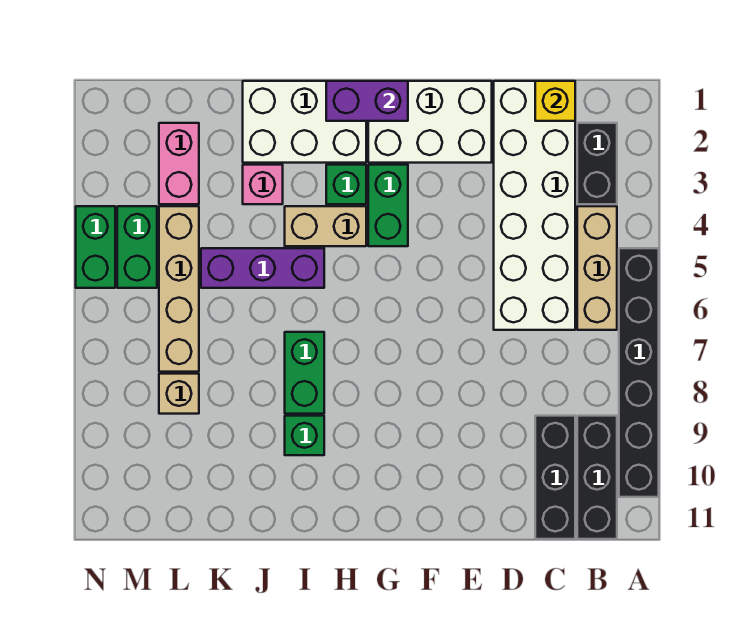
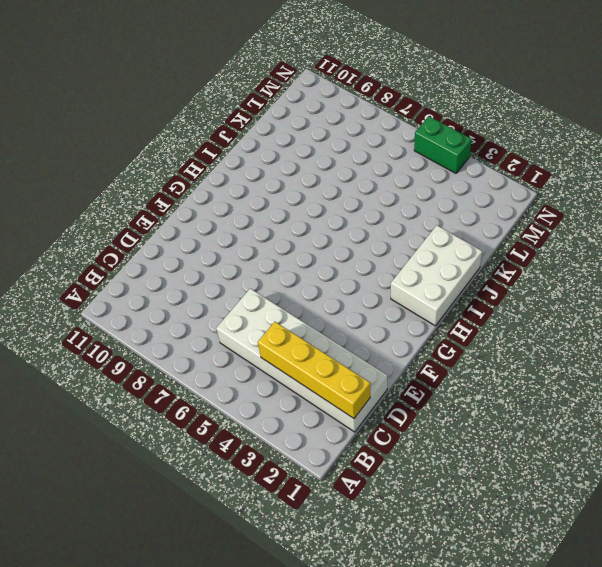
yellow 1x4 brick [258,322,370,418] -> yellow 1x1 brick [535,81,575,121]
none -> black 1x6 brick [619,248,659,497]
none -> black 1x2 brick [577,123,617,204]
none -> tan 1x3 brick [577,206,617,330]

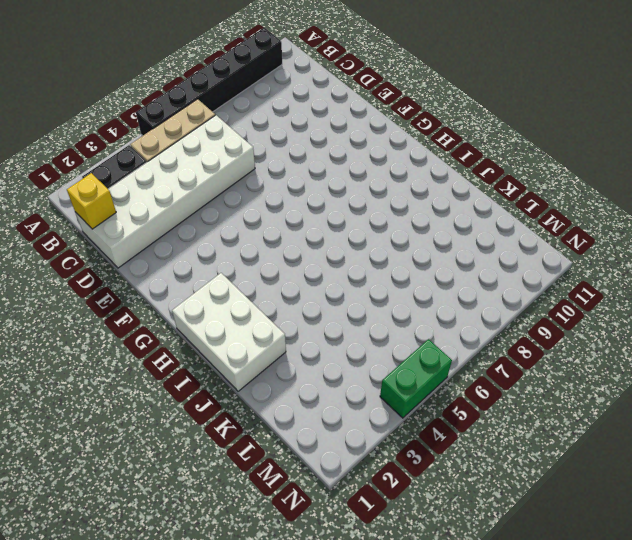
none -> black 1x3 brick [577,416,617,539]
none -> black 1x3 brick [535,416,575,539]
none -> white 2x3 brick [368,81,492,163]

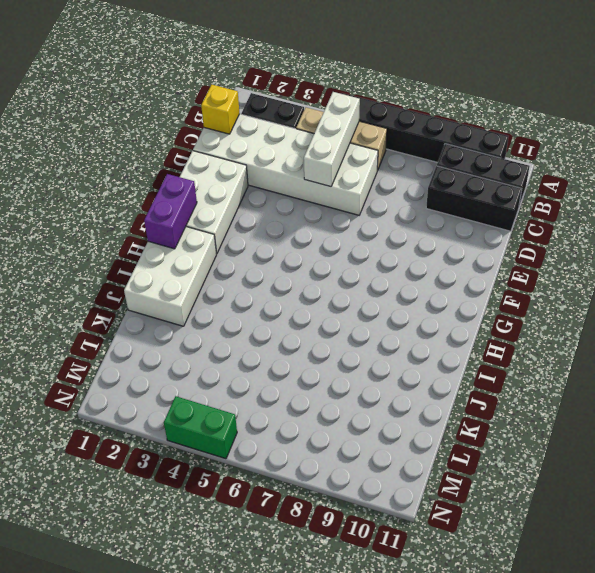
white 1x3 brick [304,92,360,187] -> none
none -> green 1x2 brick [368,165,408,246]
none -> green 1x1 brick [326,165,366,204]
none -> tan 1x2 brick [285,206,366,246]

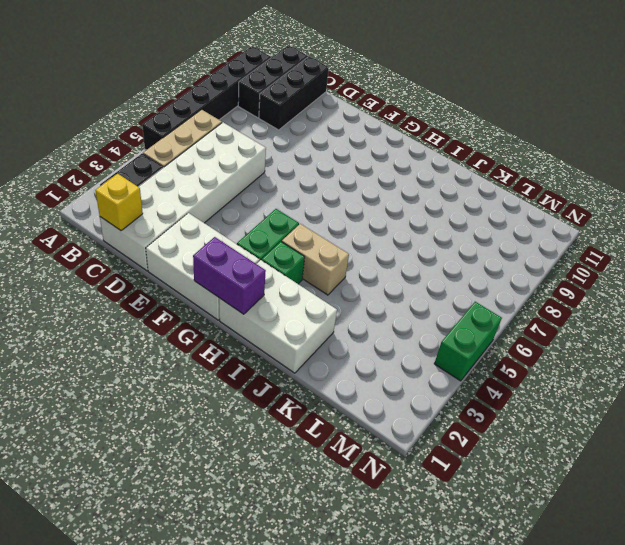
none -> purple 1x3 brick [201,248,324,288]
none -> green 1x2 brick [285,332,324,414]
none -> green 1x1 brick [285,416,324,455]

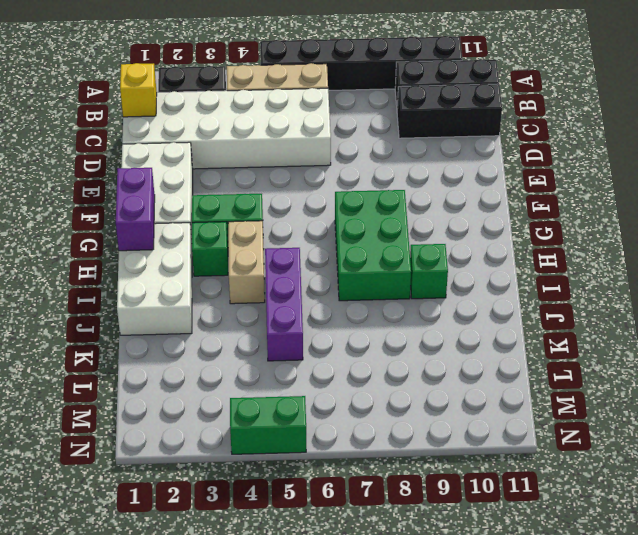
green 2x3 brick [335,190,411,301] -> green 1x2 brick [285,332,324,414]
none -> pink 1x1 brick [243,165,283,204]
none -> pink 1x2 brick [159,123,199,204]
none -> tan 1x4 brick [159,206,199,372]

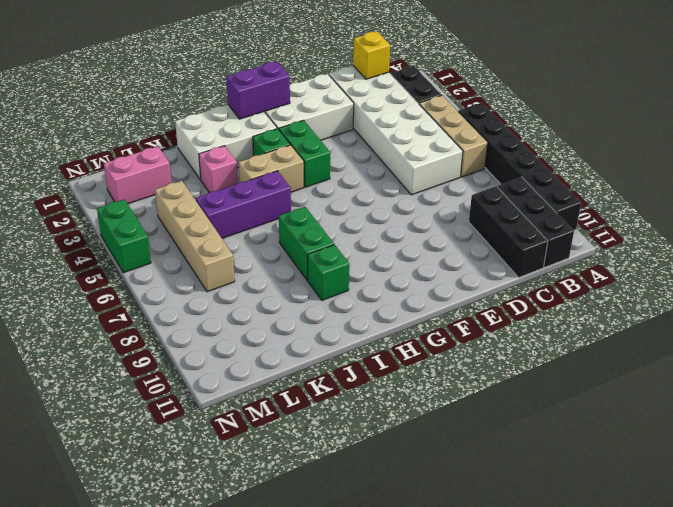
pink 1x2 brick [104,146,171,204] -> pink 1x2 brick turned to [159,123,199,204]
none -> tan 1x1 brick [159,374,199,414]
none -> green 1x2 brick [117,206,157,288]

